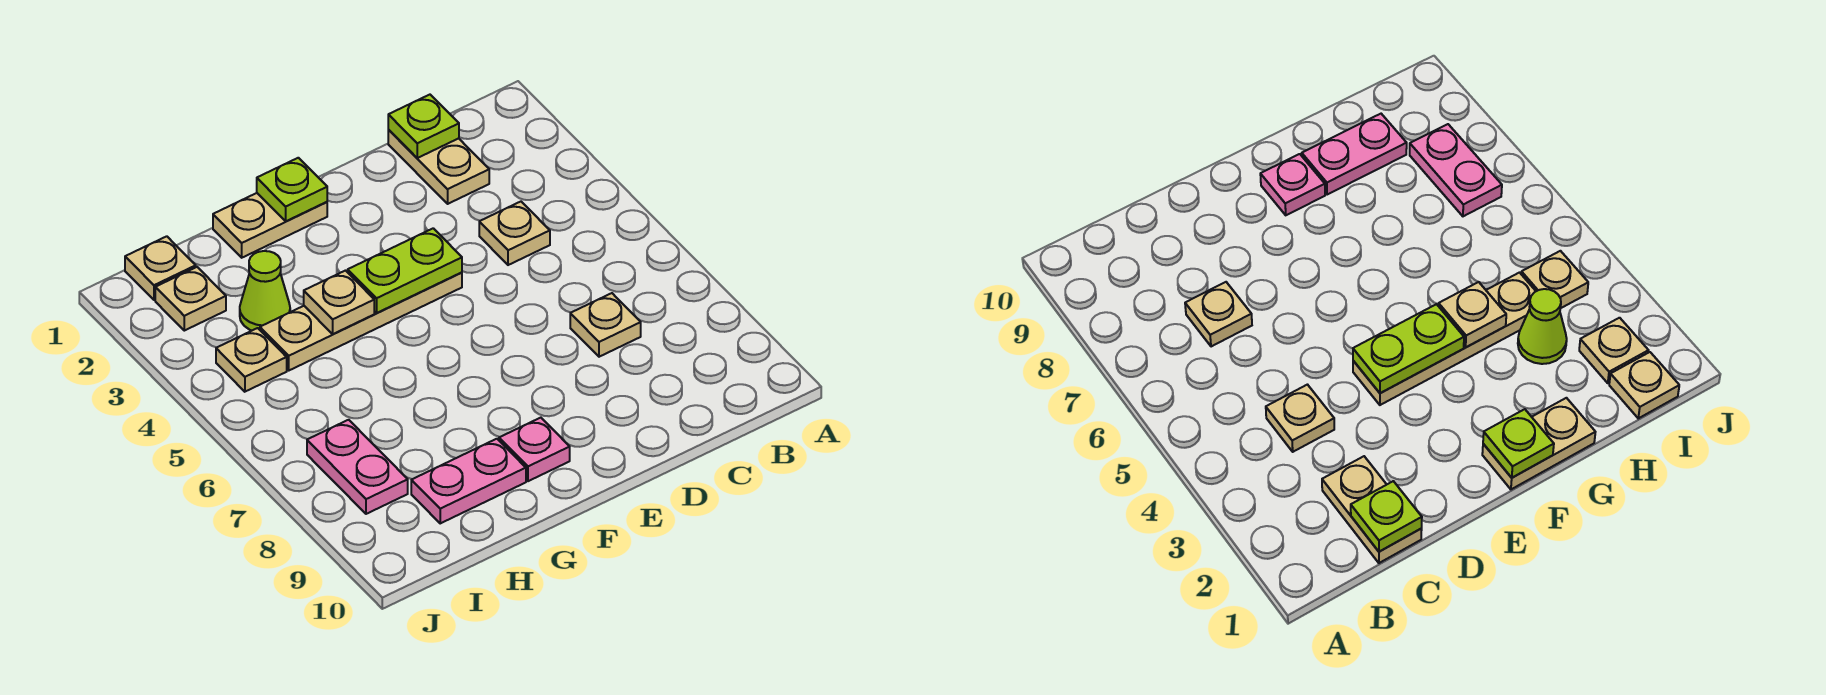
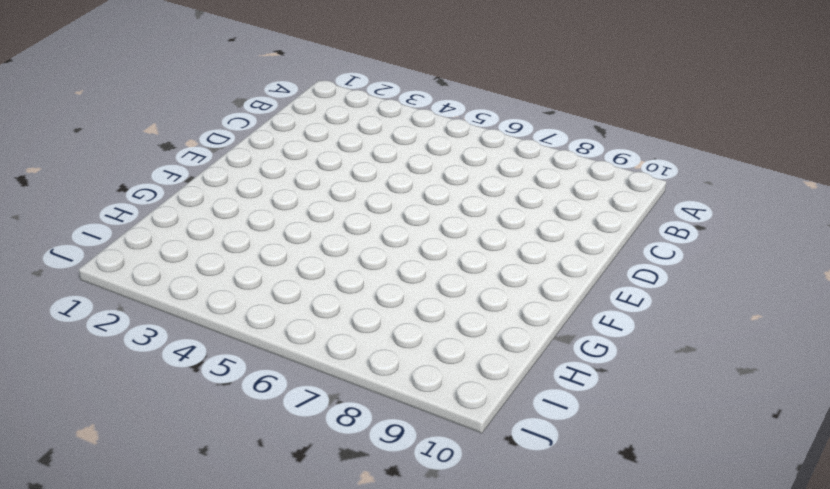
none -> tan 1x2 plate [388,130,489,204]
none -> tan 1x1 plate [479,202,550,265]
none -> tan 1x1 plate [570,293,641,357]

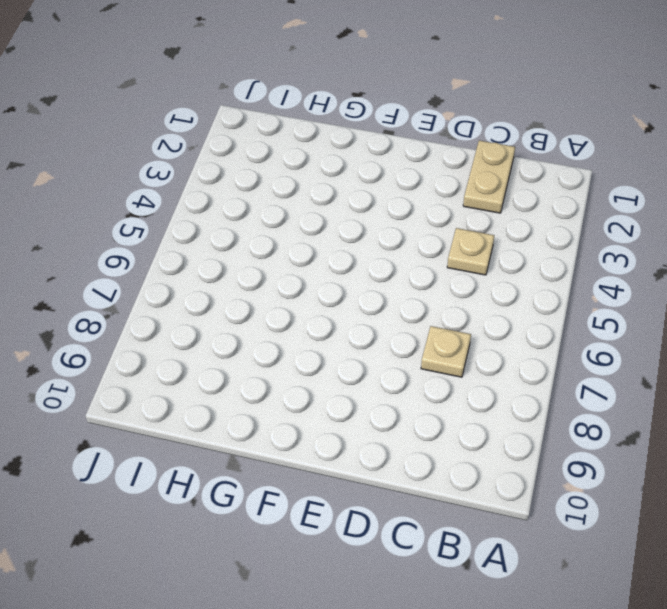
none -> tan 1x4 plate [260,272,462,370]
none -> tan 1x2 plate [213,193,327,258]
none -> pink 1x1 plate [499,418,570,481]

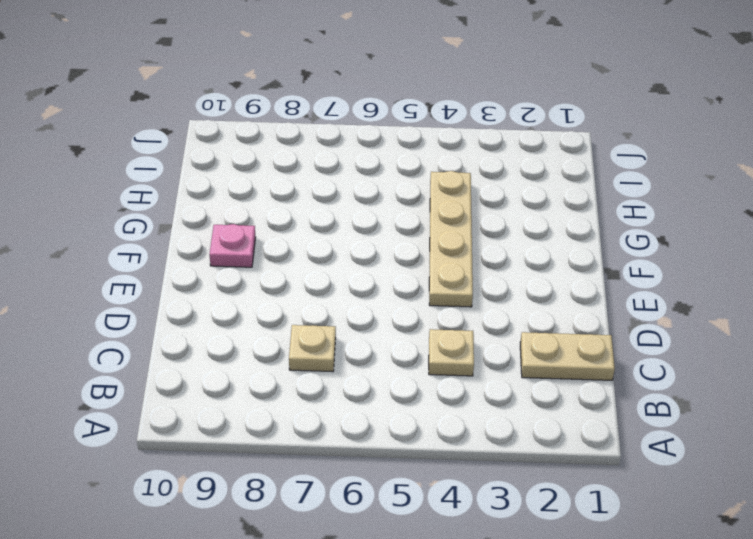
none -> tan 1x2 plate [213,193,327,258]
none -> pink 1x2 plate [411,439,526,523]
none -> lime 1x1 cone [240,251,290,330]

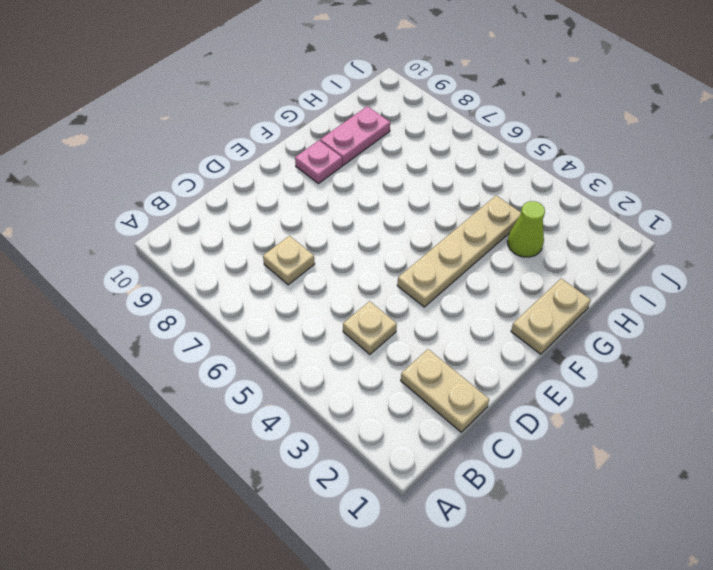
none -> tan 1x1 plate [125,236,196,300]
none -> tan 1x1 plate [155,267,226,331]
none -> tan 1x1 plate [216,328,287,392]

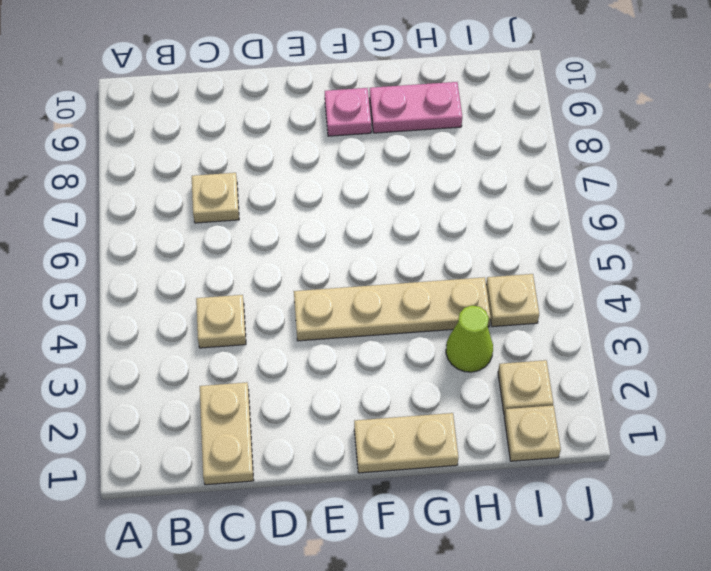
none -> pink 1x2 plate [307,420,408,514]
none -> lime 1x1 plate [388,95,459,158]
none -> lime 1x2 plate [348,228,462,313]

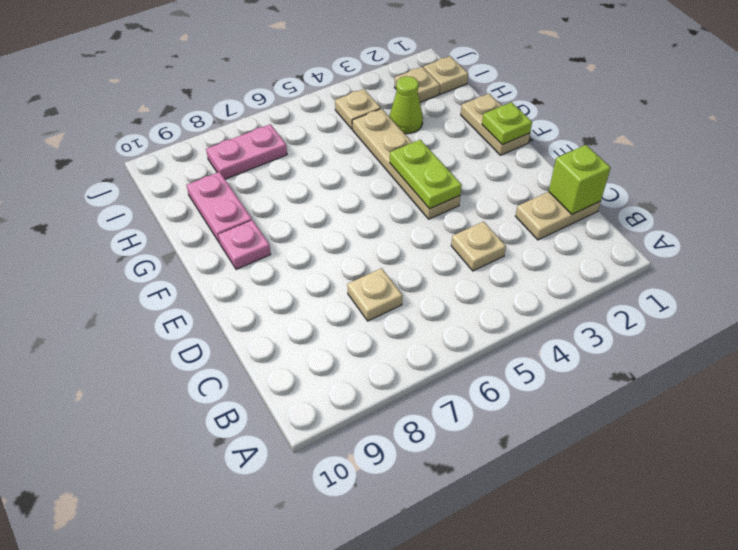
lime 1x1 brick [549,145,611,214] -> lime 1x1 plate [388,95,459,158]
none -> tan 1x1 plate [304,271,374,334]

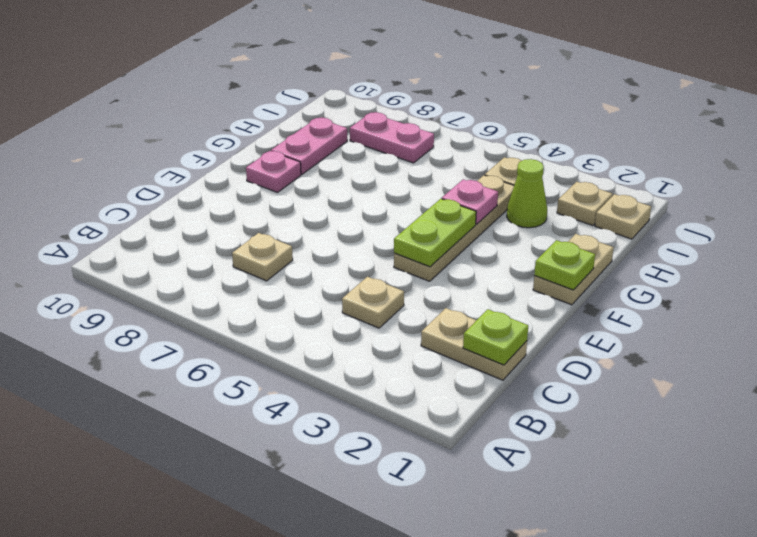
pink 1x1 plate [442,179,498,224] -> tan 1x1 plate [304,271,374,334]

